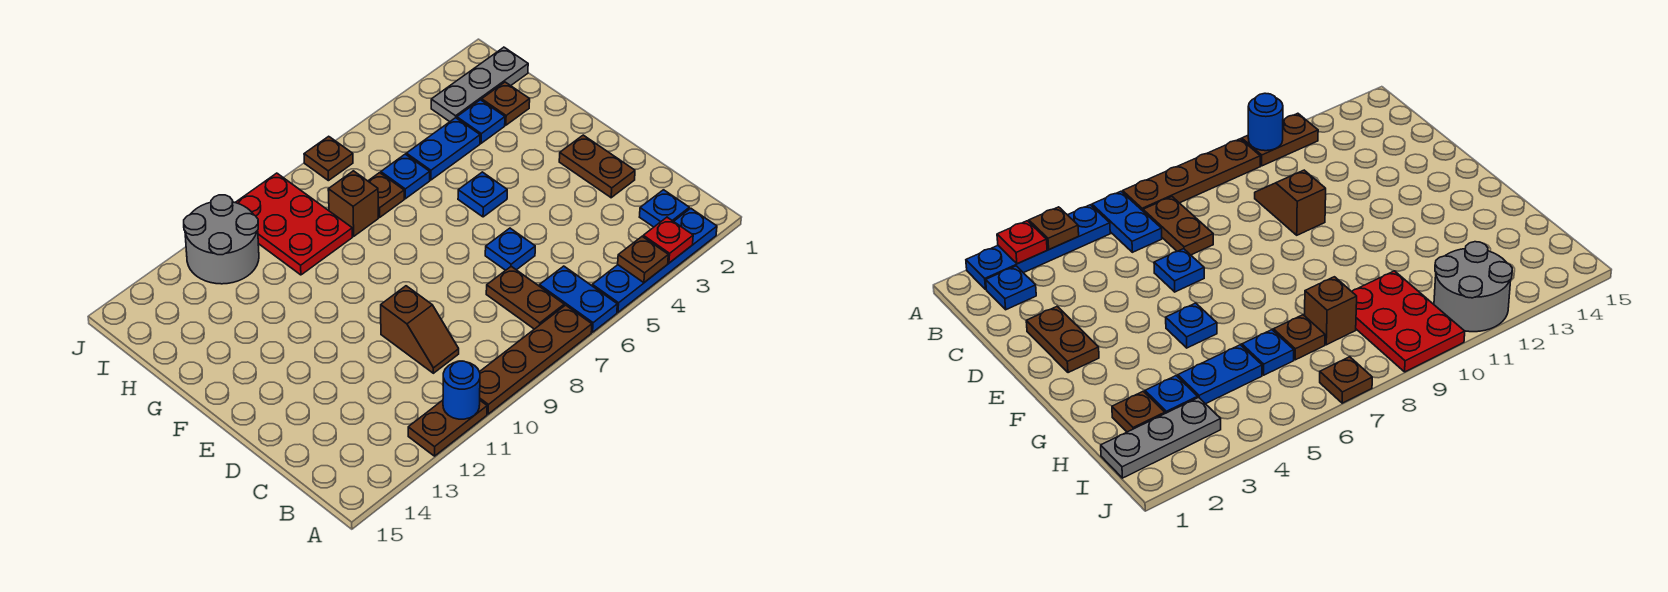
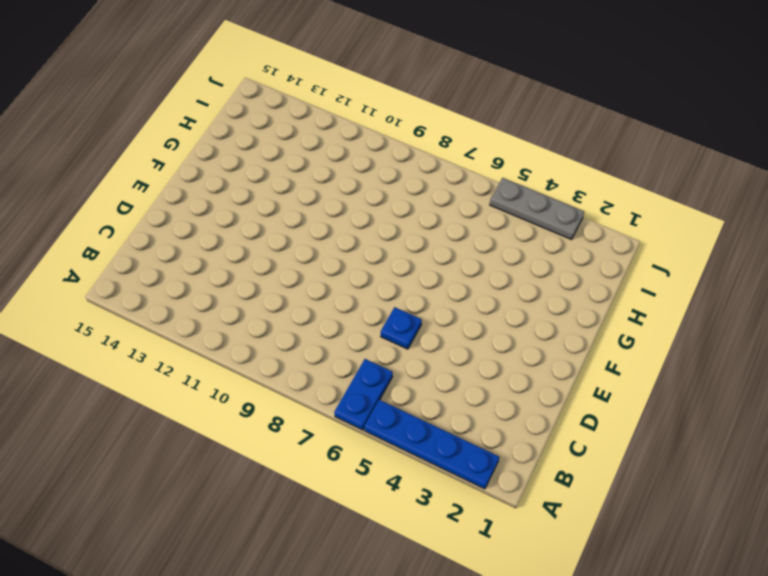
grey 1x3 plate [490,178,584,240] -> grey 1x3 plate moved to [431,47,528,122]
none -> brown 1x4 plate [480,305,592,414]
none -> brown 1x2 plate [408,400,487,456]
none -> blue 1x1 plate [640,190,689,227]

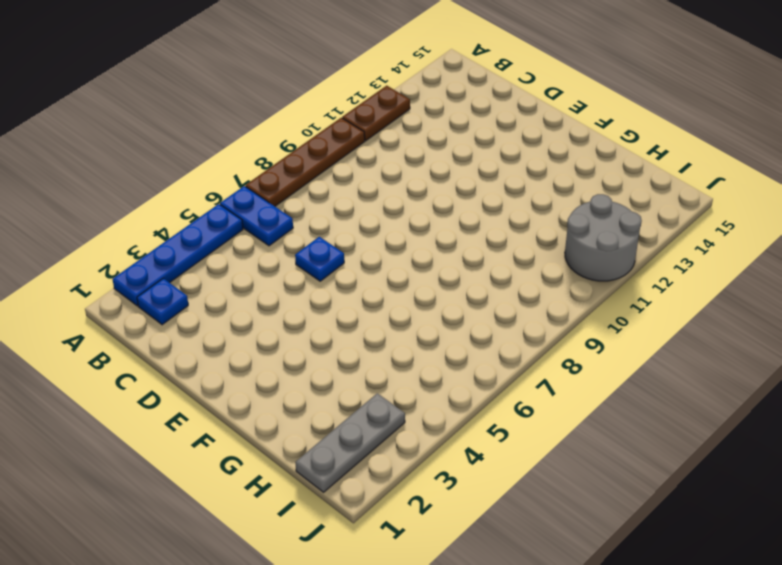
none -> brown 1x2 plate [486,266,564,329]
none -> brown 1x2 slope [381,286,459,373]
none -> brown 1x2 plate [559,135,635,198]

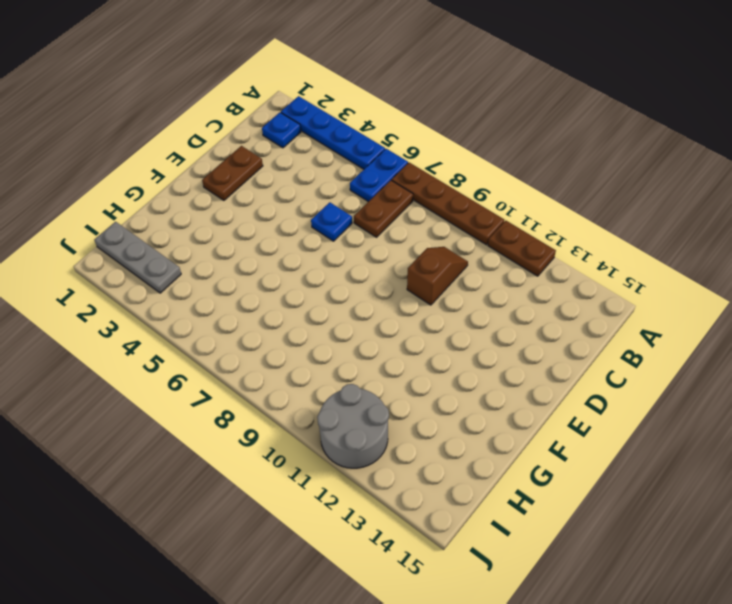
none -> blue 1x1 plate [458,172,507,217]
none -> brown 1x1 plate [482,82,530,125]
none -> blue 1x1 plate [457,100,505,143]

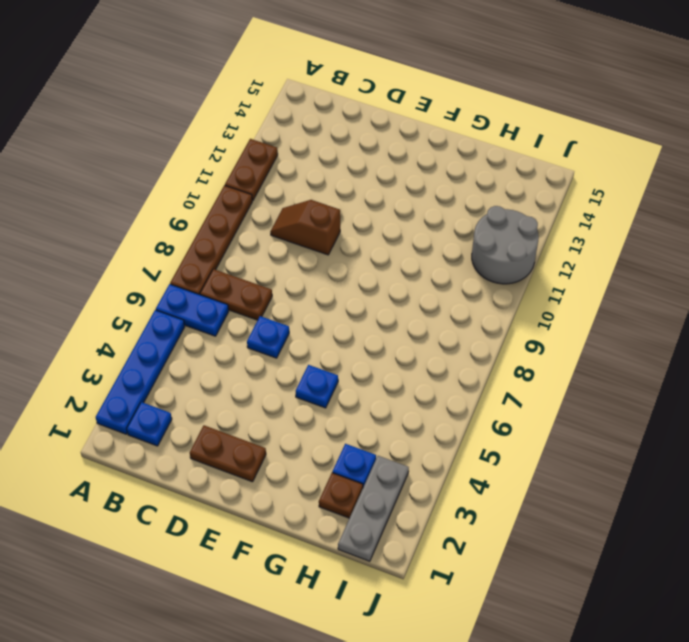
none -> blue 1x2 plate [406,118,480,180]
none -> blue 1x1 plate [381,154,430,199]
none -> brown 1x1 plate [368,173,404,217]

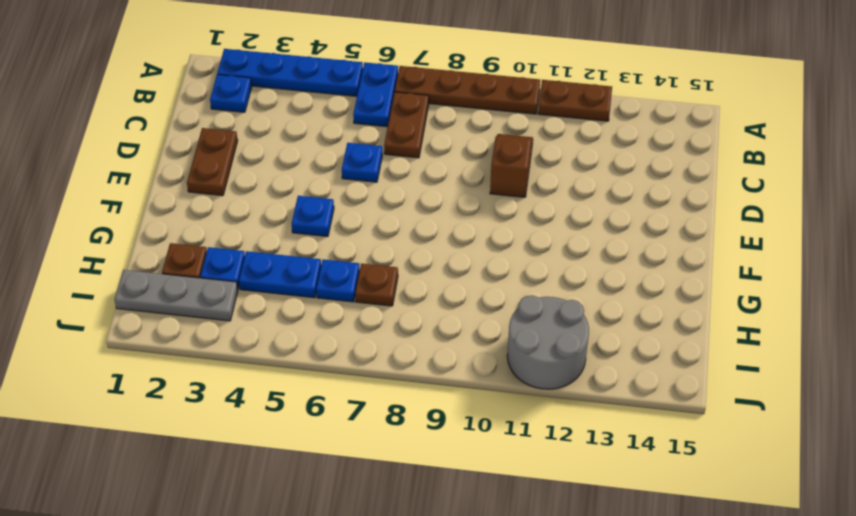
none -> brown 1x1 brick [328,171,378,236]
none -> red 2x3 plate [235,173,352,275]
none -> brown 1x1 plate [304,136,353,181]

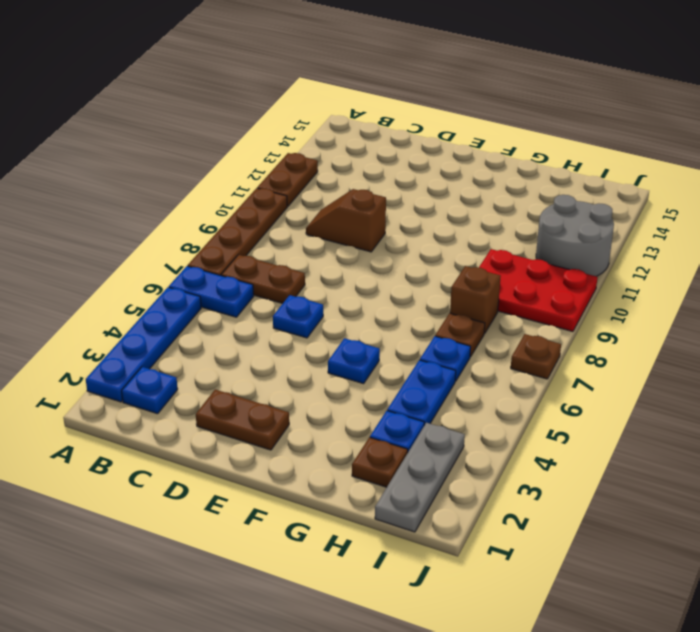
none -> red 1x1 plate [643,217,693,263]
none -> brown 1x1 plate [618,236,668,283]
none -> blue 1x1 round brick [443,361,480,419]

